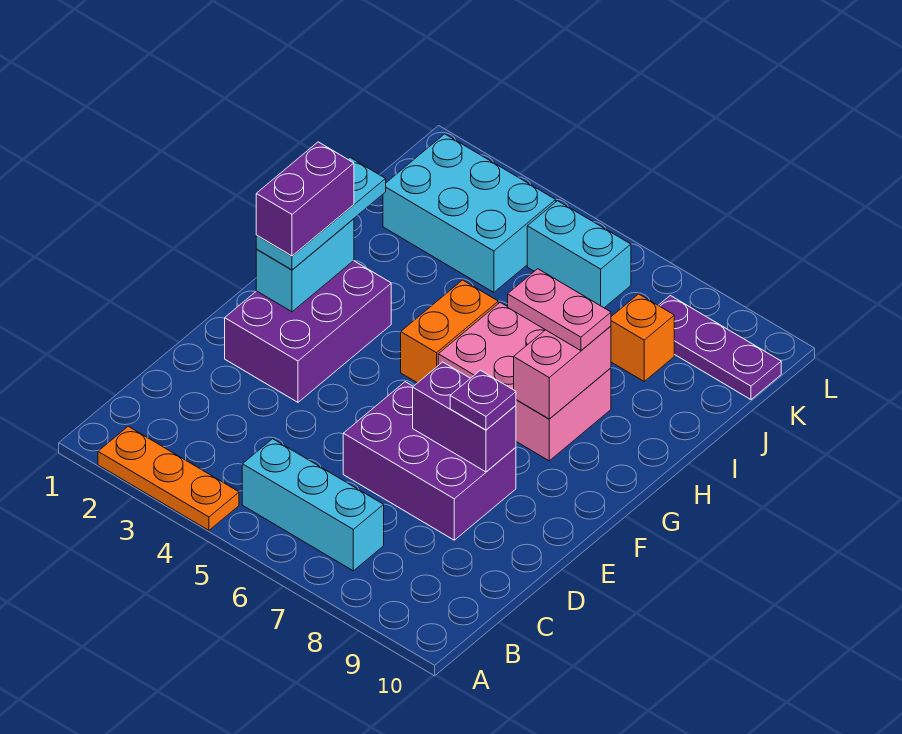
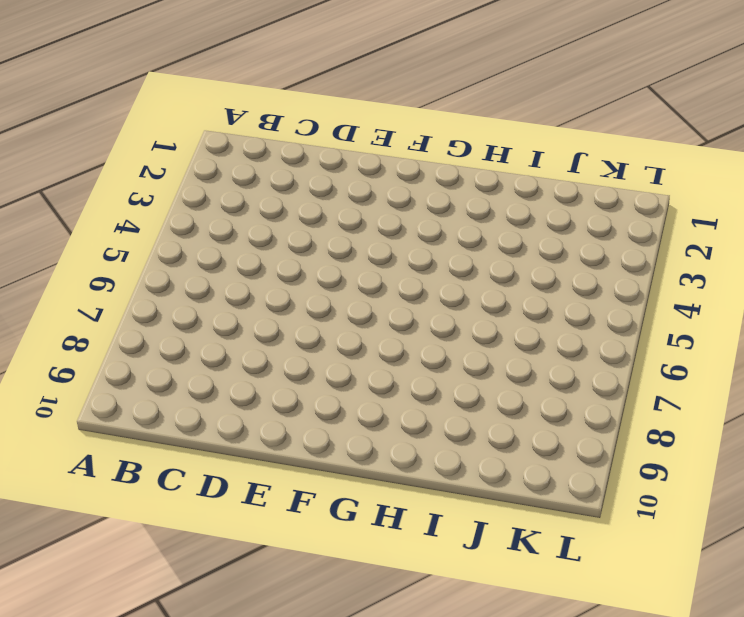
none -> orange 1x3 plate [98,426,239,530]
none -> cyan 1x3 brick [242,439,384,571]
none -> purple 2x3 brick [343,382,516,540]

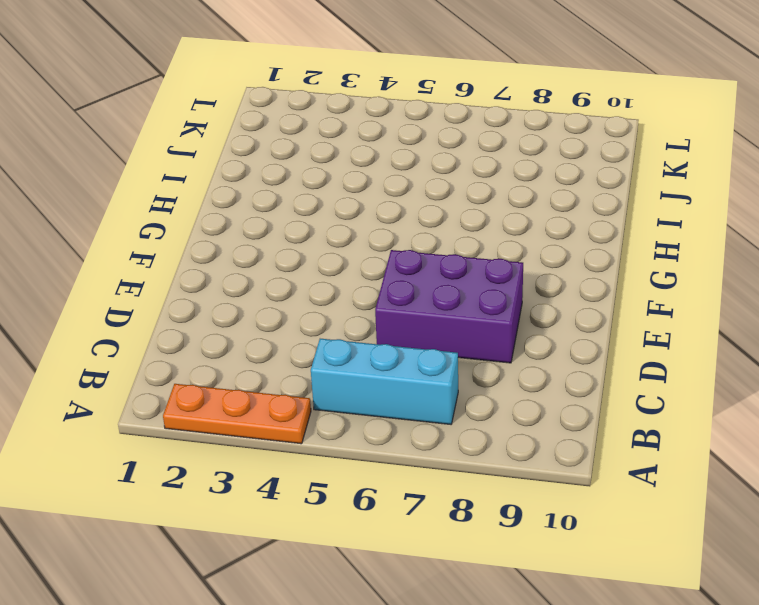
none -> purple 2x3 brick [225,261,391,402]
none -> orange 1x2 brick [401,280,498,383]
none -> pink 2x3 brick [438,302,611,461]

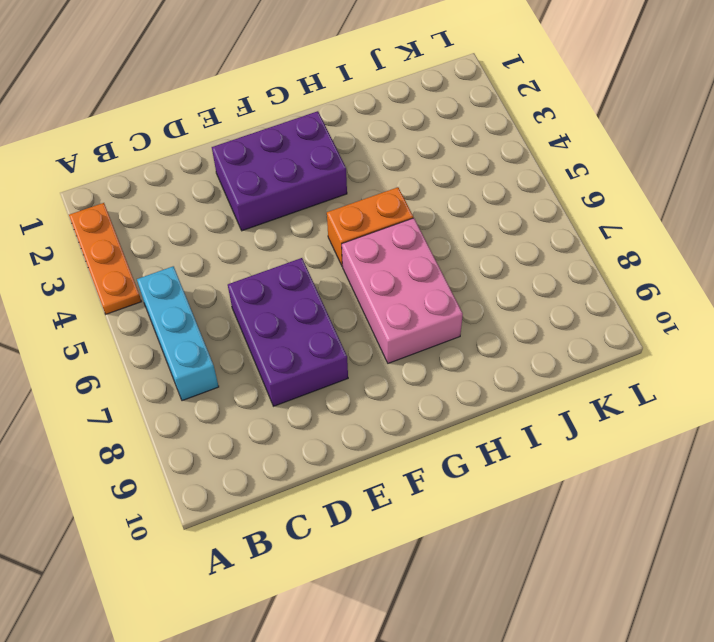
none -> cyan 2x3 brick [383,134,556,292]
none -> orange 1x1 brick [611,294,674,381]
none -> cyan 1x2 brick [527,201,631,308]

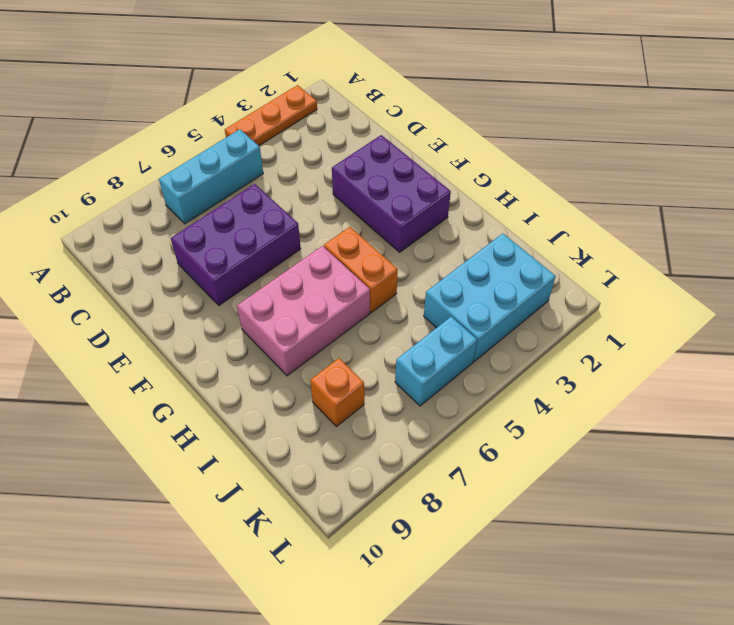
none -> purple 1x3 plate [658,296,781,400]
none -> purple 1x2 brick [413,362,516,472]
none -> cyan 1x2 brick [256,219,354,312]

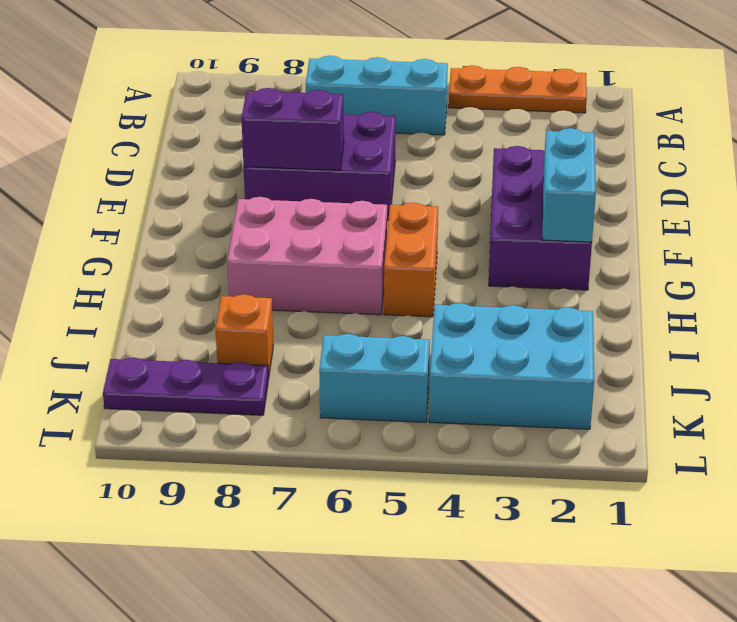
none -> pink 1x2 brick [514,326,611,419]
none -> purple 1x1 plate [450,370,516,430]
none -> cyan 1x3 plate [256,157,386,270]

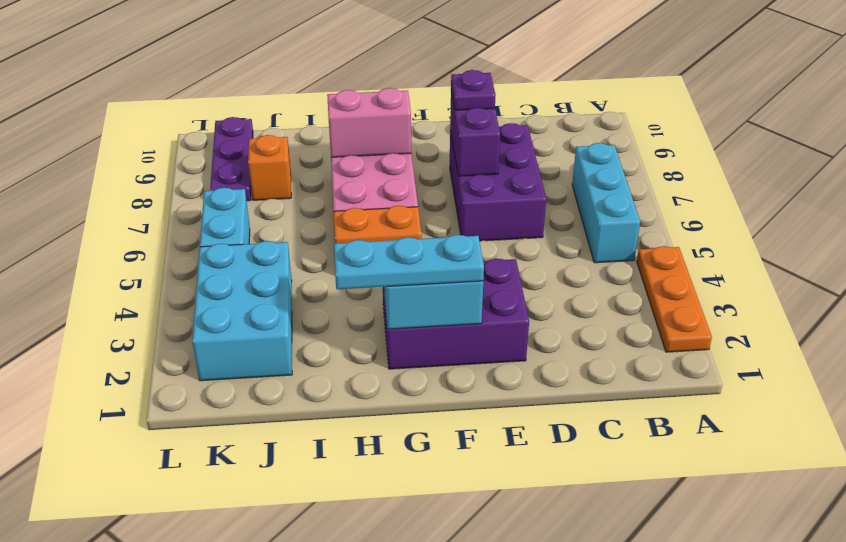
none -> pink 1x2 plate [508,269,611,351]
none -> purple 1x2 brick [256,142,354,256]

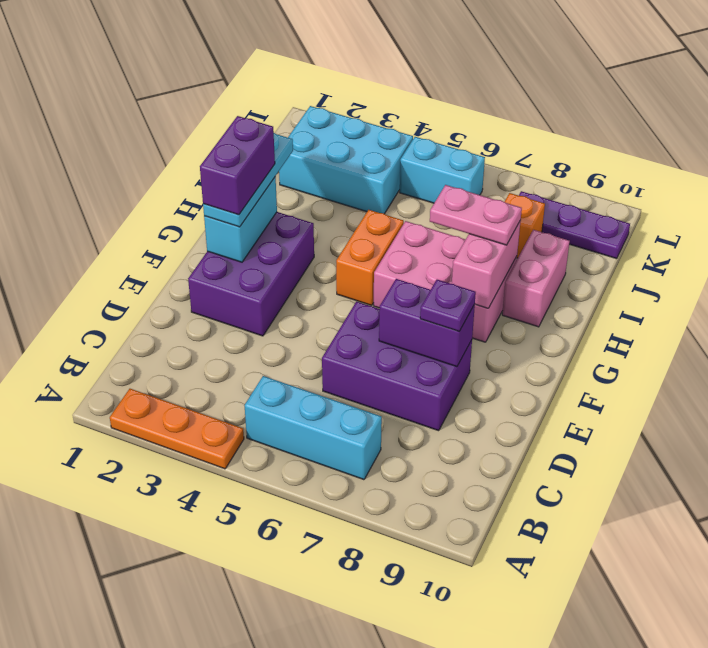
pink 1x2 brick [502,230,570,327] -> none

